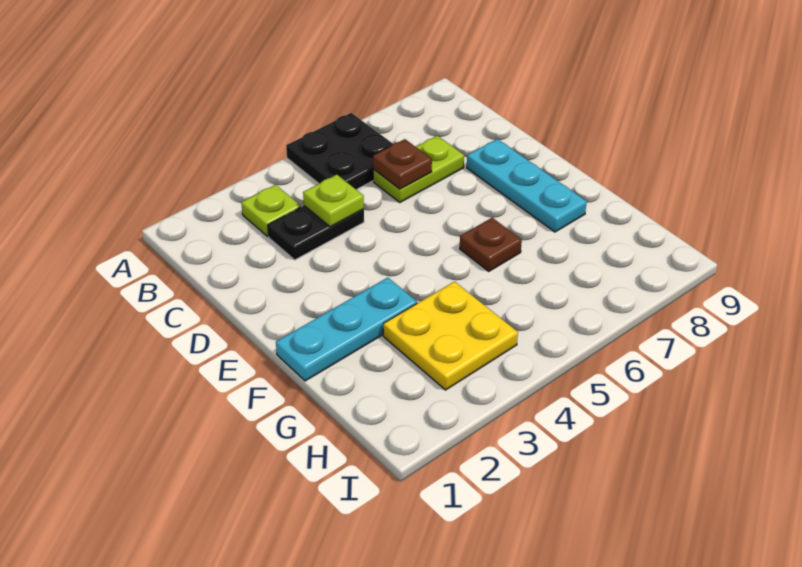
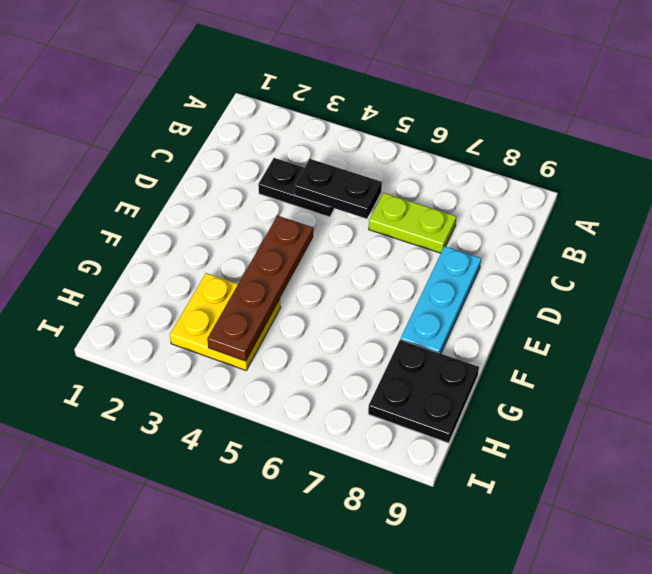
black 1x2 plate [295,159,382,219] -> lime 1x1 plate [303,175,364,227]
brown 1x4 plate [207,216,313,361] -> none
black 2x2 plate [368,340,479,443] -> black 2x2 plate moved to [286,113,393,190]
none -> lime 1x1 plate [241,185,301,236]
none -> cyan 1x3 plate [276,278,417,381]

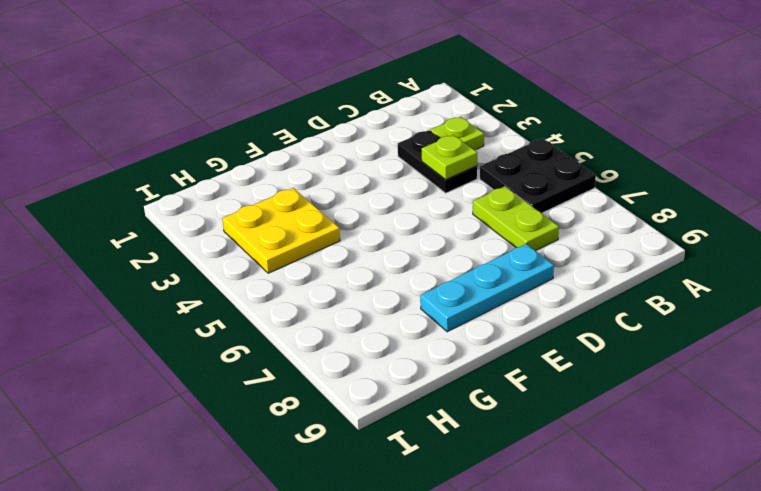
none -> cyan 1x3 plate [276,278,417,381]
none -> brown 1x1 plate [460,218,522,271]

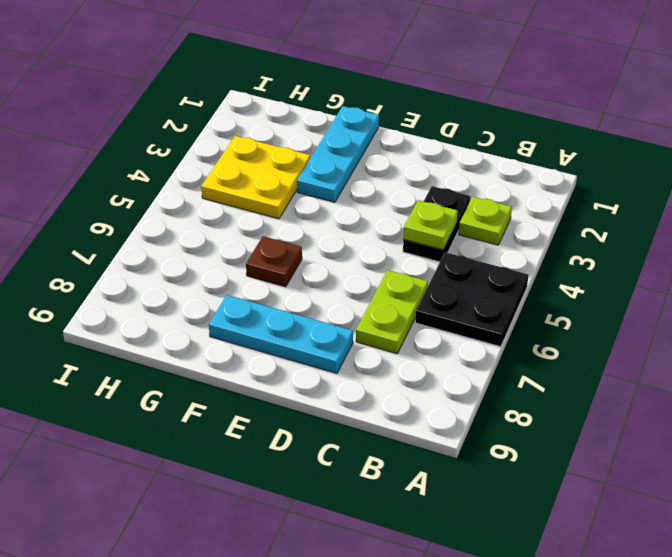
none -> brown 1x1 plate [373,139,432,189]

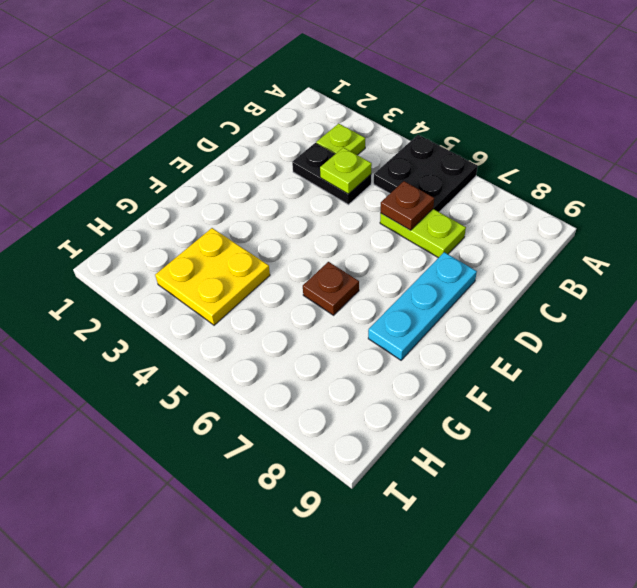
none -> cyan 1x3 plate [276,278,417,381]

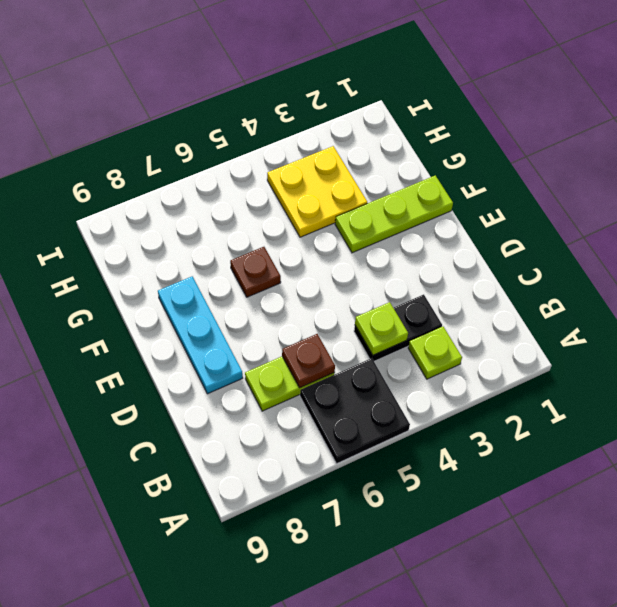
lime 1x3 plate [335,175,453,253] -> cyan 1x3 plate [276,278,417,381]

